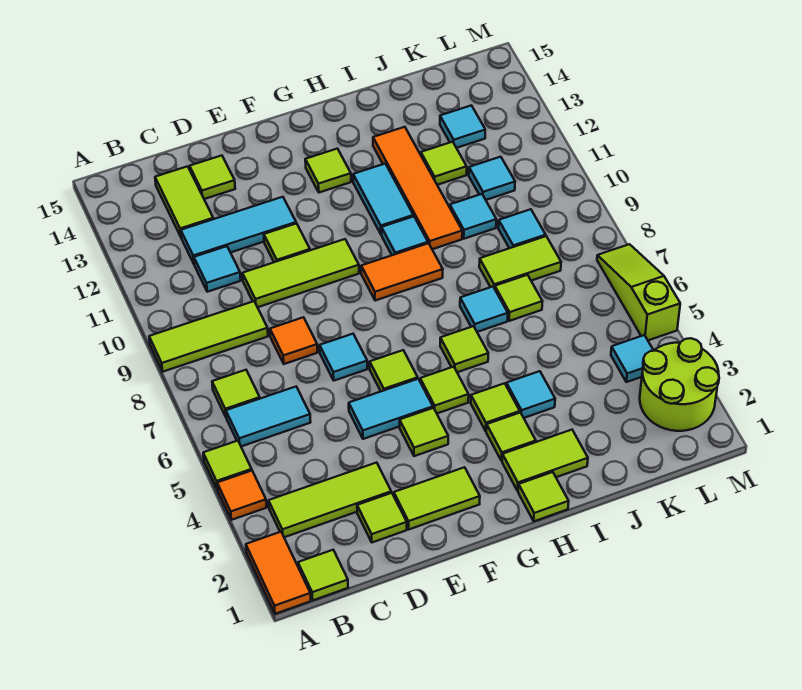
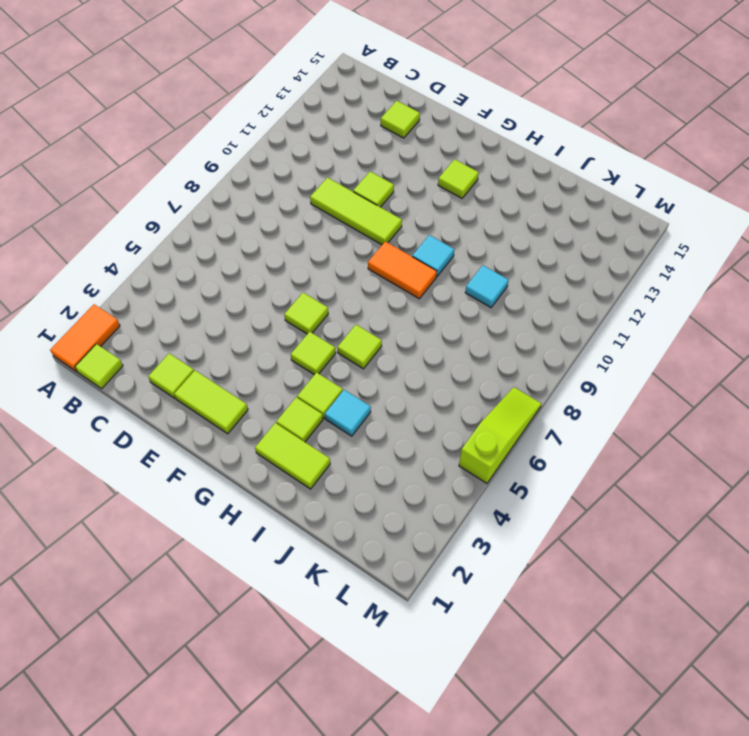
none -> orange 1x1 tile [217,471,267,520]
none -> lime 1x1 tile [203,441,252,489]
none -> lime 1x3 tile [149,301,268,372]
none -> lime 1x3 tile [269,463,391,537]

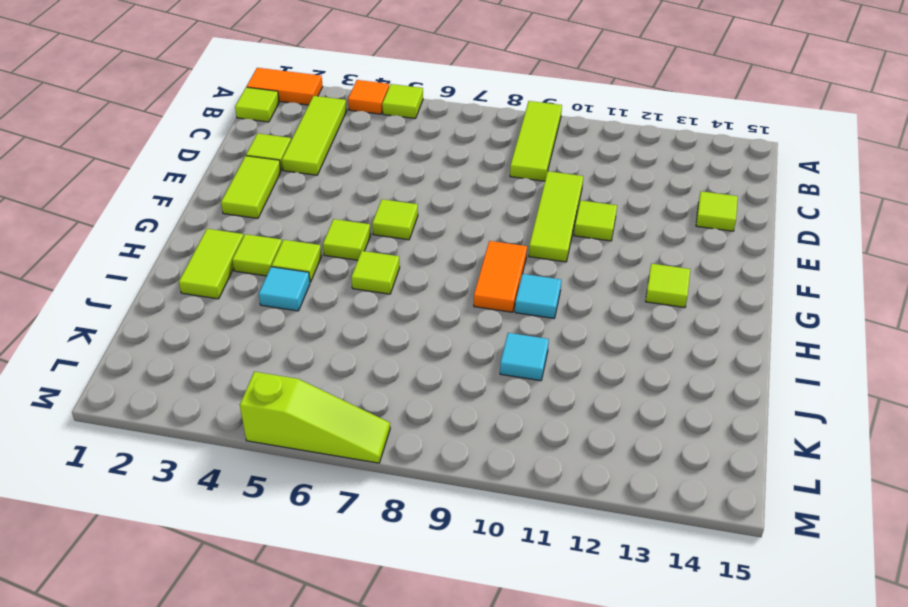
none -> cyan 1x2 tile [226,387,311,446]
none -> lime 1x1 tile [212,370,260,416]
none -> cyan 1x1 tile [194,246,241,292]
none -> cyan 1x3 tile [181,197,296,264]

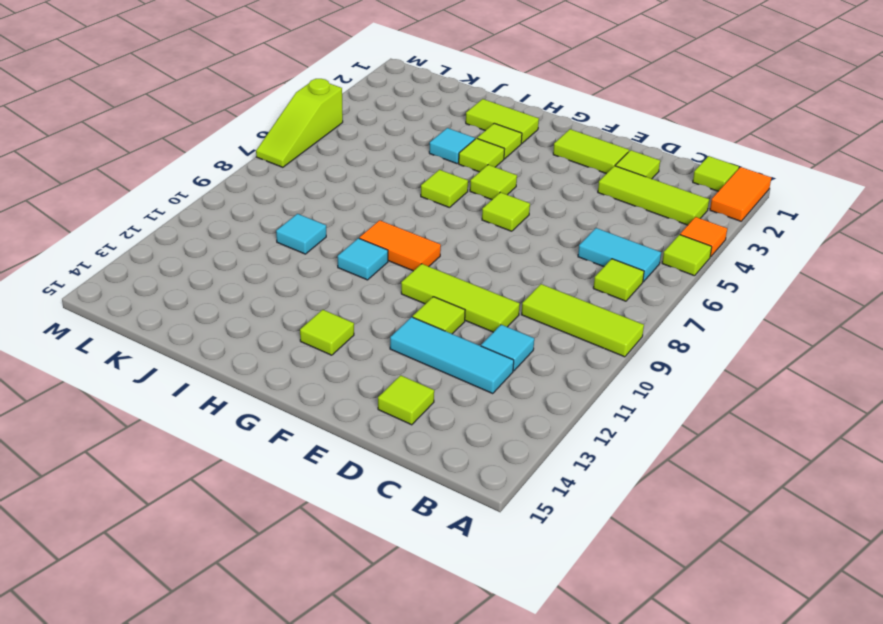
none -> lime 1x2 tile [155,166,213,237]
none -> orange 1x1 tile [270,317,318,364]
none -> cyan 1x2 tile [349,379,433,439]
none -> cyan 1x1 tile [320,334,367,381]

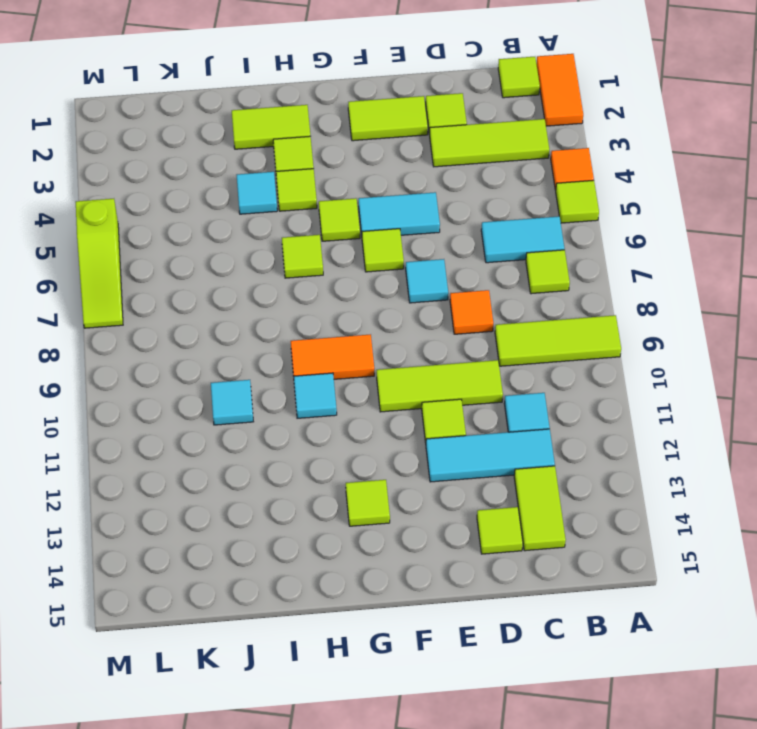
none -> lime 1x1 tile [400,408,448,456]
none -> lime 1x1 tile [518,472,569,521]
none -> cyan 1x2 tile [353,164,413,234]
none -> cyan 1x1 tile [460,287,508,332]

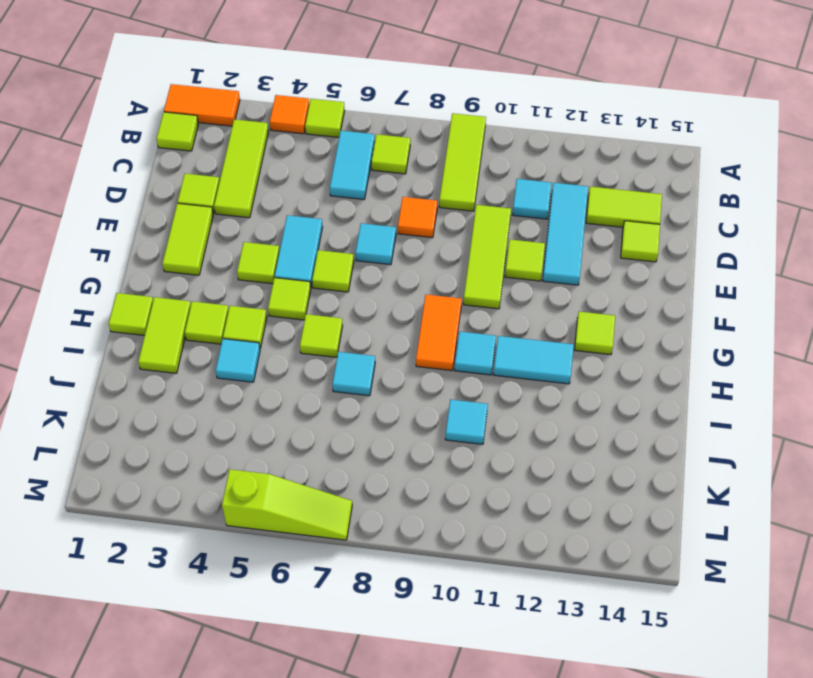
none -> orange 1x4 tile [373,127,462,249]
none -> lime 1x1 tile [495,275,543,321]
none -> lime 1x2 tile [479,236,561,288]
none -> lime 1x1 tile [421,142,467,185]

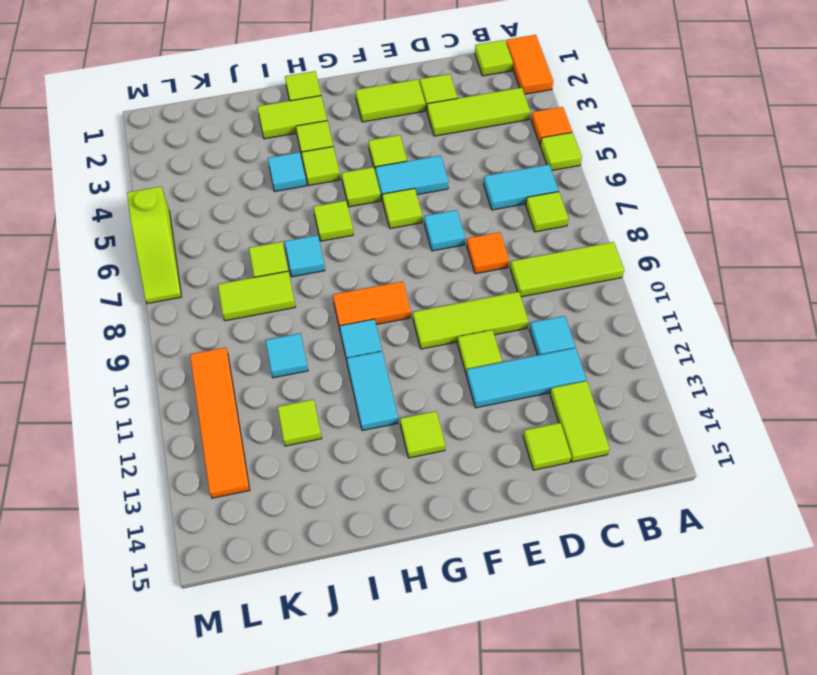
orange 1x4 tile [190,348,250,498] -> orange 1x4 tile moved to [373,127,462,249]
none -> cyan 1x1 tile [498,209,546,248]
none -> cyan 1x1 tile [469,157,515,200]
none -> cyan 1x1 tile [440,105,485,148]
none -> lime 2x2 round brick [640,338,719,431]

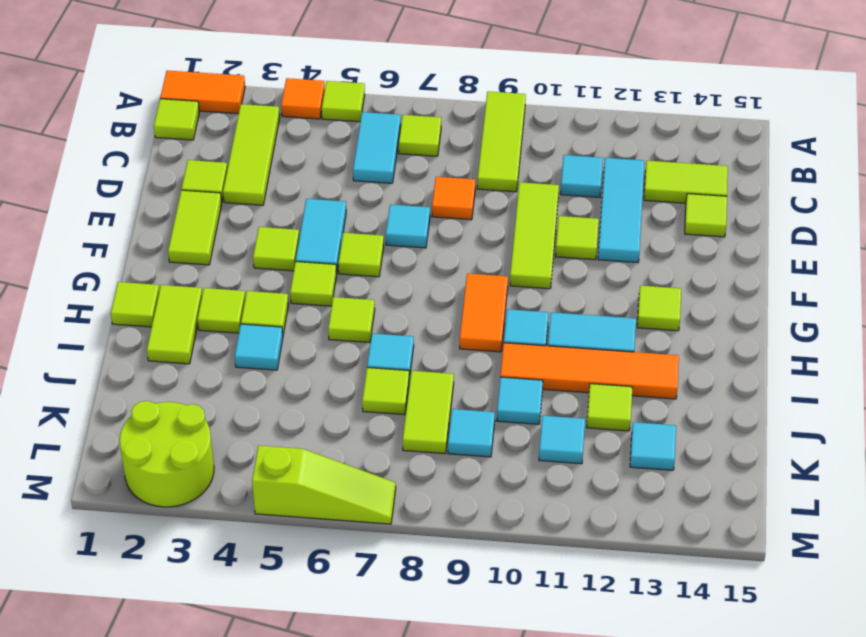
none -> cyan 1x1 tile [611,335,654,382]

